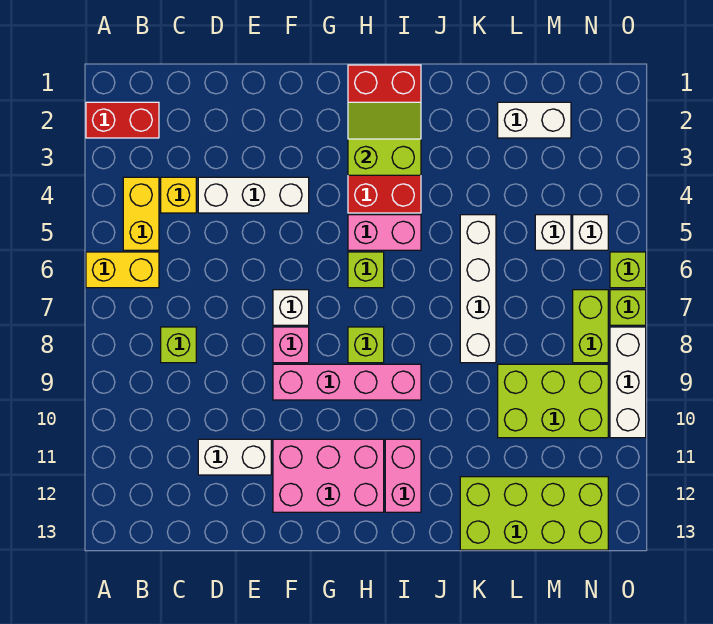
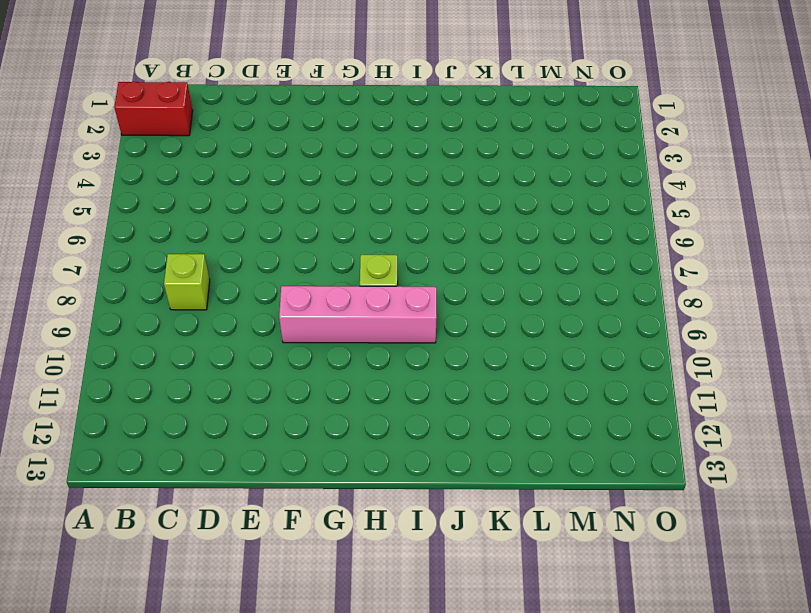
none -> yellow 1x2 brick [86,252,159,288]
none -> yellow 1x2 brick [123,177,159,250]
none -> yellow 1x1 brick [161,177,196,213]

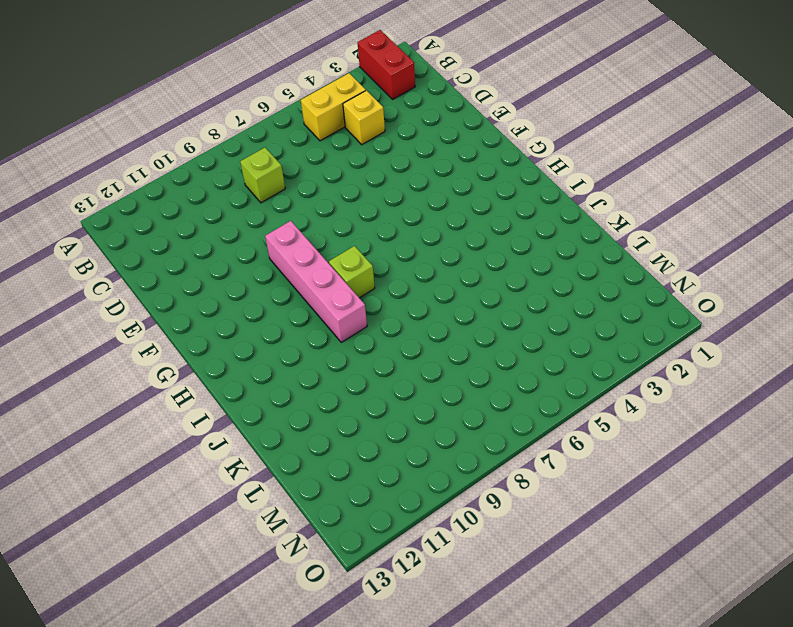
none -> yellow 1x2 brick [86,252,159,288]
none -> white 1x3 brick [198,177,309,213]
none -> white 1x2 brick [198,439,271,475]

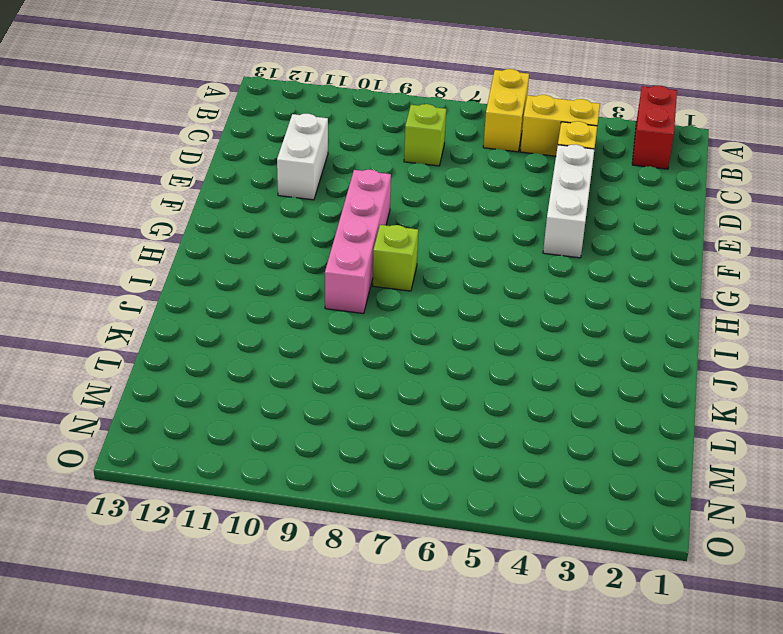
none -> white 1x1 brick [273,290,309,325]
none -> pink 1x1 brick [273,327,309,363]
none -> pink 2x3 brick [273,439,384,512]

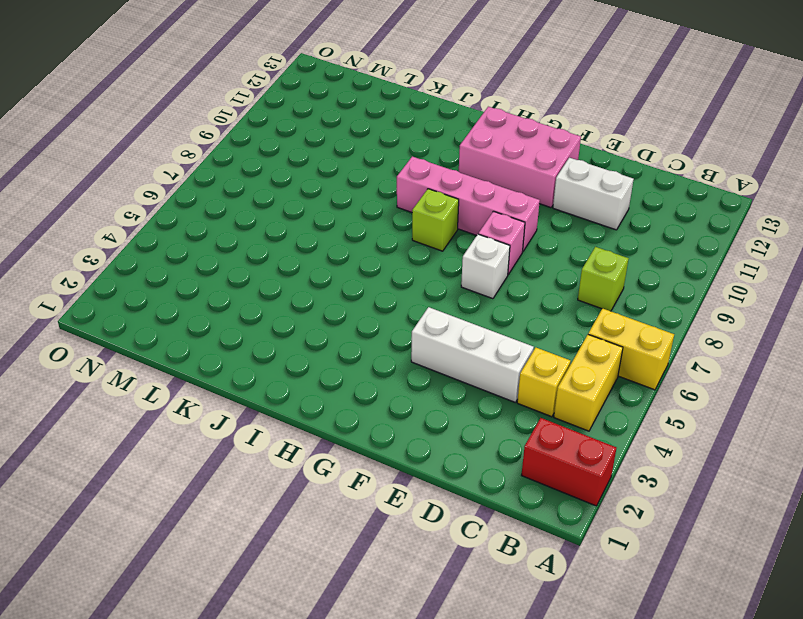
none -> red 2x4 brick [348,65,421,213]
none -> pink 1x2 brick [348,215,421,250]
none -> lime 1x1 brick [348,252,384,288]

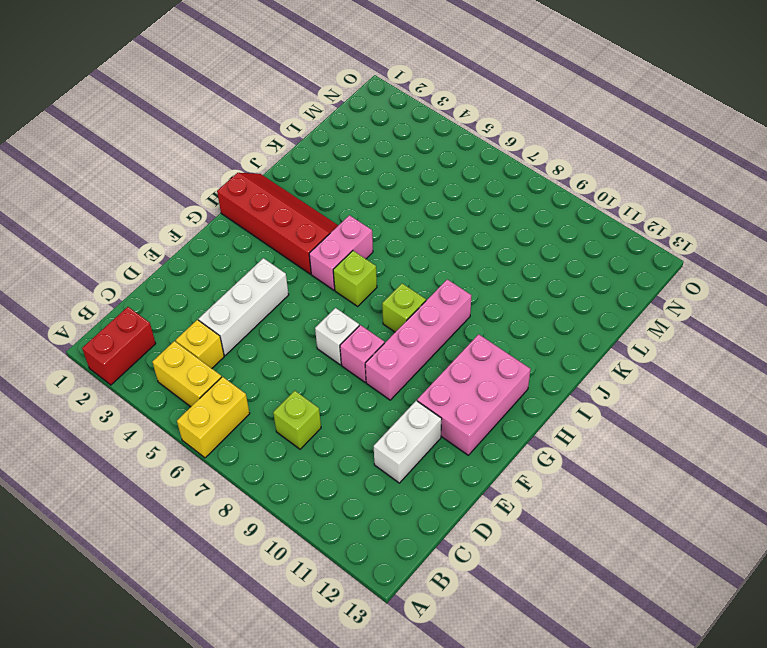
red 2x4 slope [217,173,338,274] -> red 2x4 brick [348,65,421,213]
none -> pink 1x2 brick [385,439,421,512]
none -> white 1x4 brick [460,215,496,363]
none -> lime 2x4 brick [460,477,608,550]

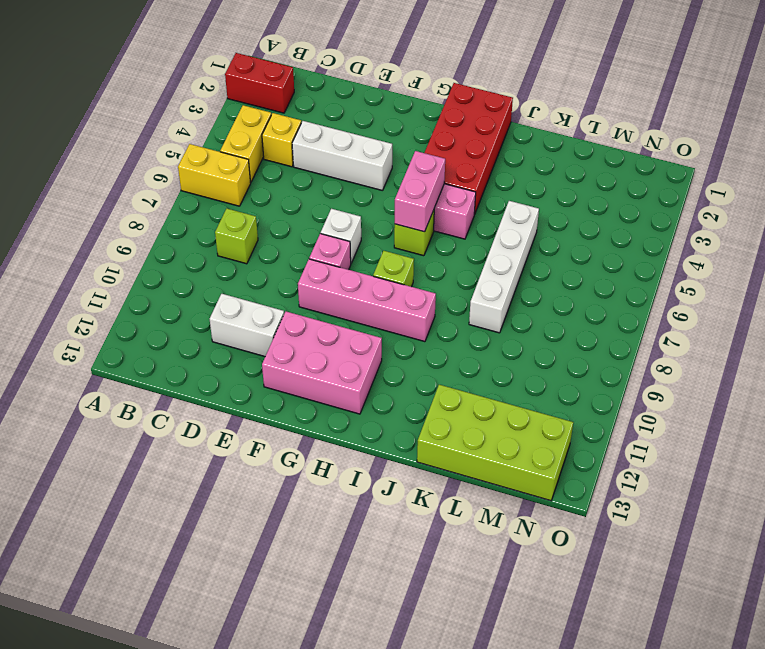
pink 1x2 brick [395,151,445,232] -> pink 1x2 brick moved to [385,439,421,512]
none -> white 1x2 brick [498,102,571,138]
none -> lime 2x3 brick [498,364,608,438]
none -> white 1x1 brick [535,215,571,250]

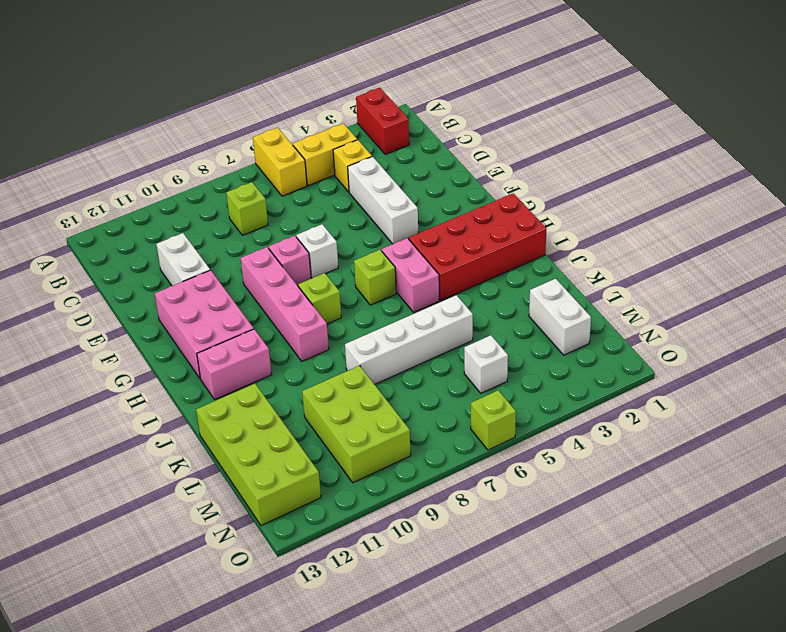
none -> white 1x1 brick [573,215,608,250]
none -> lime 1x2 brick [573,290,608,363]
none -> lime 1x1 brick [610,290,646,325]

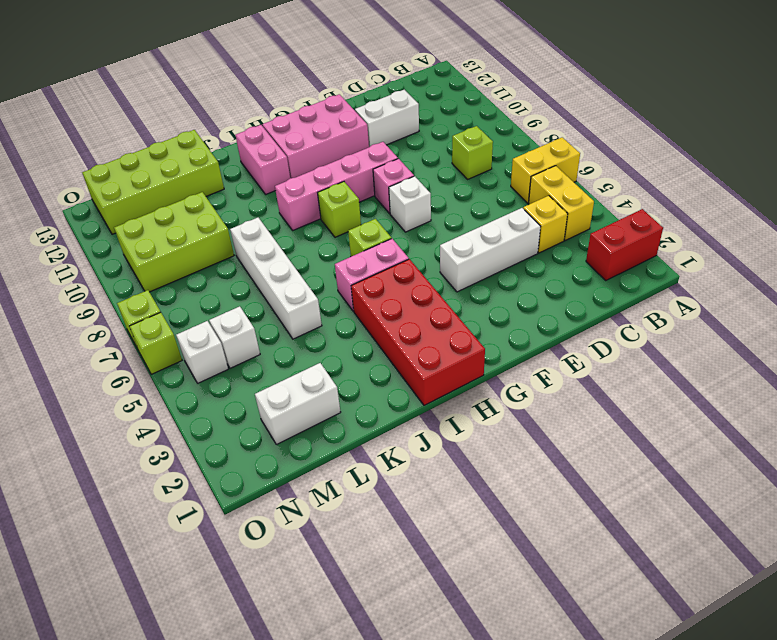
none -> lime 1x2 brick [573,290,608,363]
none -> white 1x3 brick [610,327,646,438]
none -> lime 2x2 slope [348,102,421,175]

